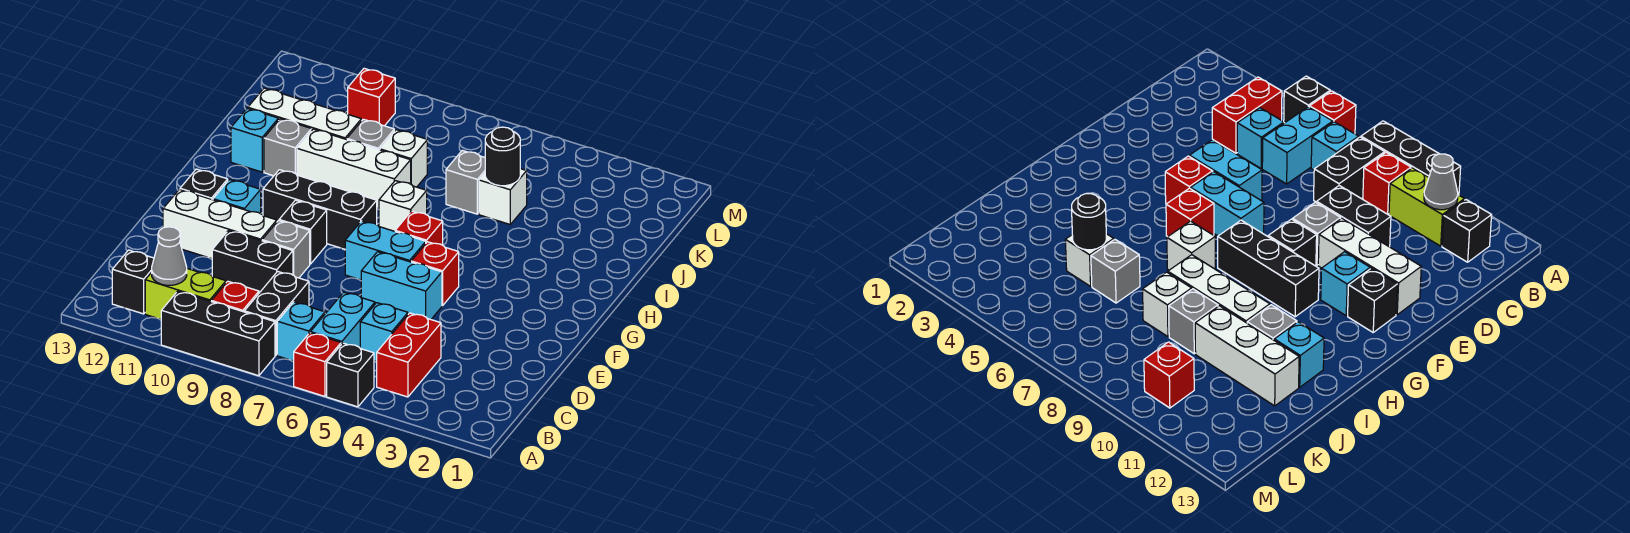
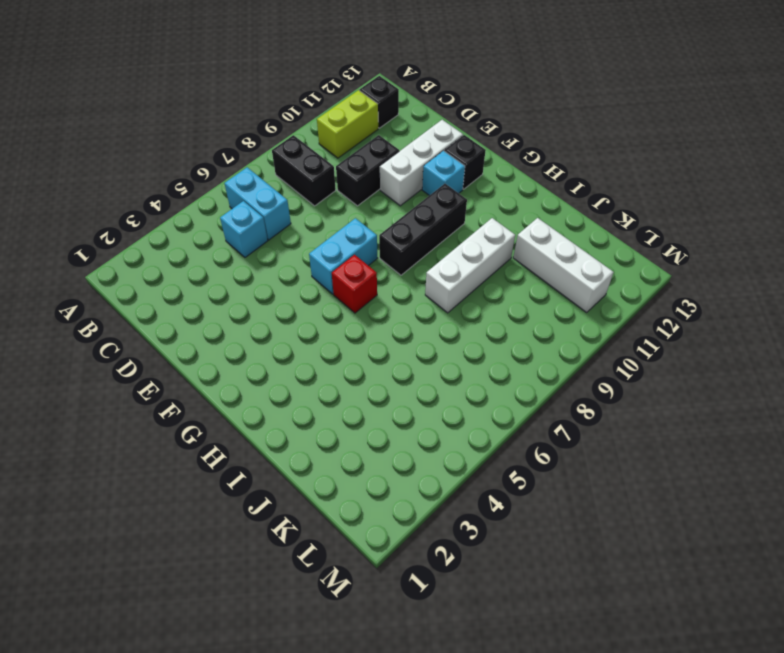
white 1x3 brick [513,218,613,313] -> white 1x3 brick turned to [248,88,361,140]
none -> black 1x1 brick [327,343,374,407]
none -> red 1x1 brick [294,333,341,396]
none -> black 1x3 brick [161,291,275,376]
none -> red 1x2 brick [377,313,441,397]

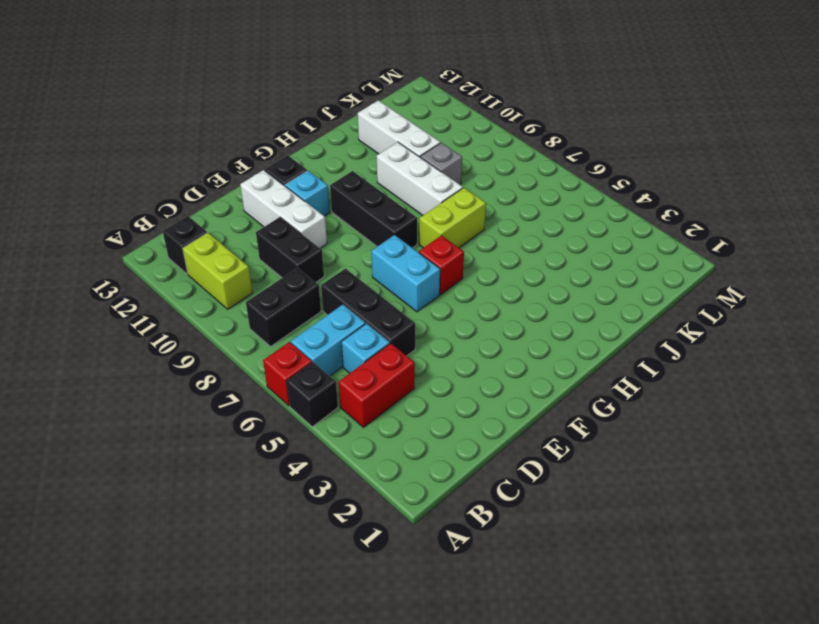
black 1x3 brick [321,269,415,356] -> black 1x3 brick moved to [161,291,275,376]
lime 1x2 brick [419,188,486,248] -> white 1x1 brick [379,181,427,231]
none -> cyan 1x1 brick [277,302,325,361]
none -> red 1x1 brick [211,281,259,312]
none -> cyan 1x2 brick [361,252,442,319]
none -> grey 1x1 brick [262,221,310,278]

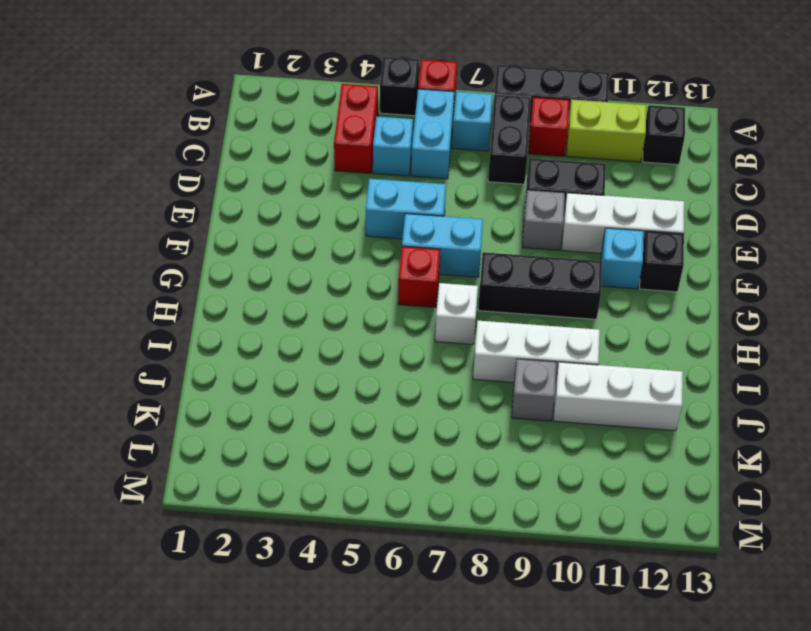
none -> red 1x1 brick [411,242,459,306]
none -> black 1x1 brick [279,200,327,264]
none -> grey 1x1 brick [264,119,311,176]
none -> cyan 1x1 brick [231,108,278,172]

